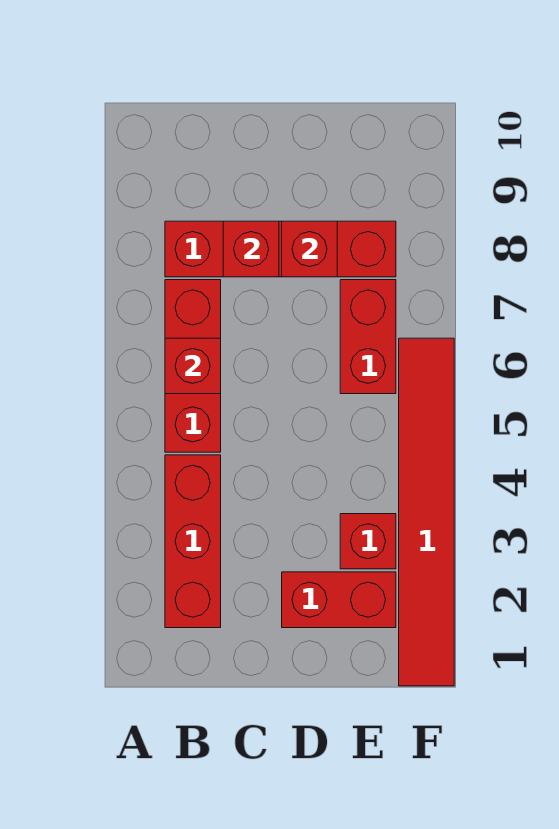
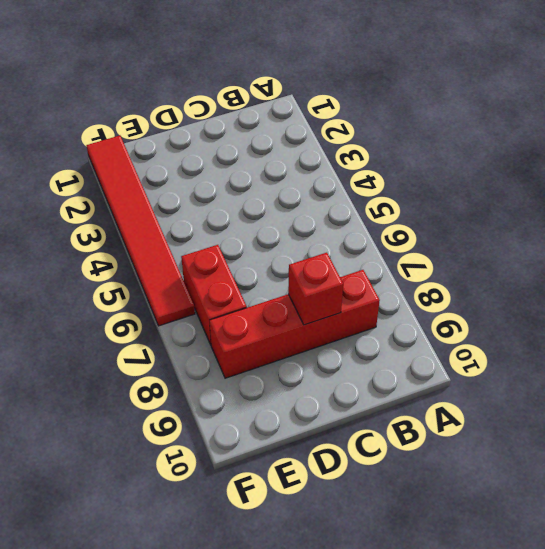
none -> red 1x3 brick [165,455,221,628]
none -> red 1x3 brick [165,280,221,452]

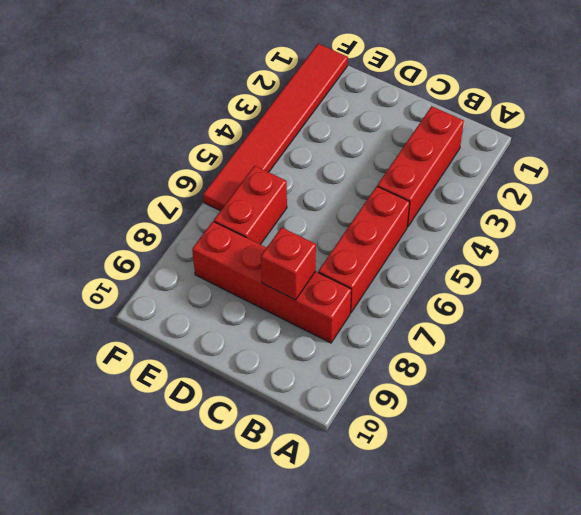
none -> red 1x2 brick [282,572,396,628]
none -> red 1x1 brick [340,514,396,569]

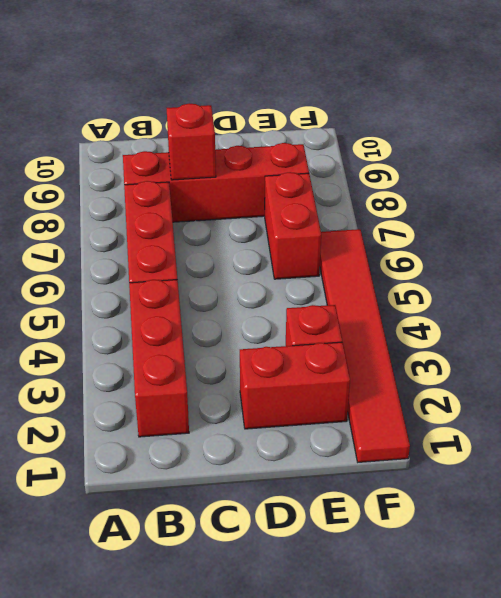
none -> red 1x1 brick [165,338,221,394]
none -> red 1x1 brick [282,221,337,277]

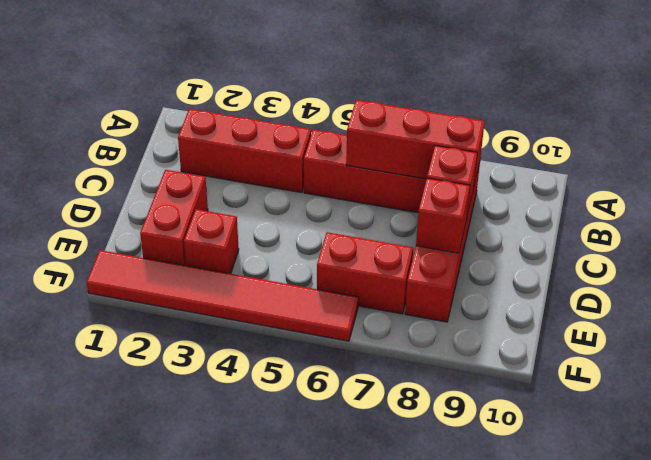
red 1x3 brick [346,100,485,184] -> red 1x1 brick [165,338,221,394]

